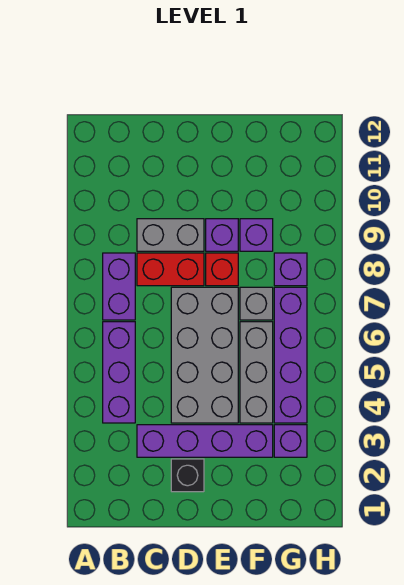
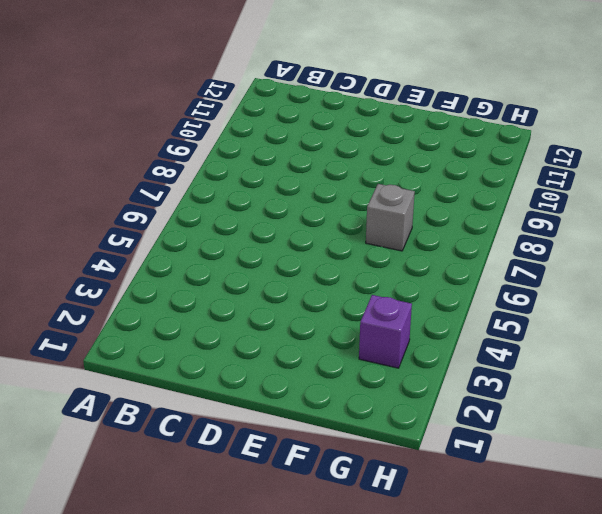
none -> purple 1x3 brick [103,322,135,423]
none -> purple 1x2 brick [103,253,135,320]
none -> purple 1x4 brick [137,425,273,457]

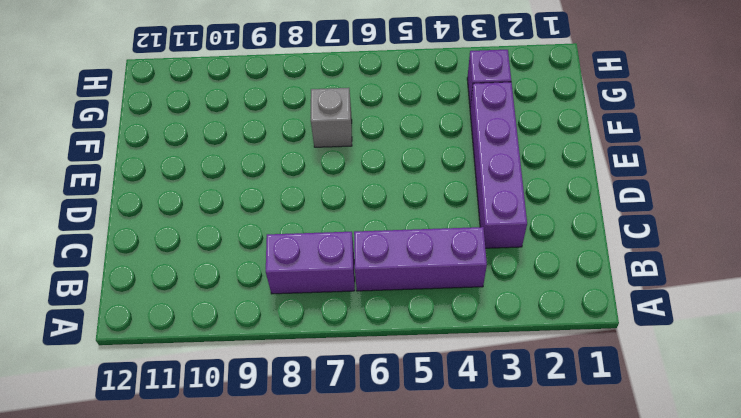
none -> red 1x2 brick [137,253,204,286]
none -> grey 1x2 brick [137,219,204,251]
none -> black 1x1 brick [171,459,204,492]

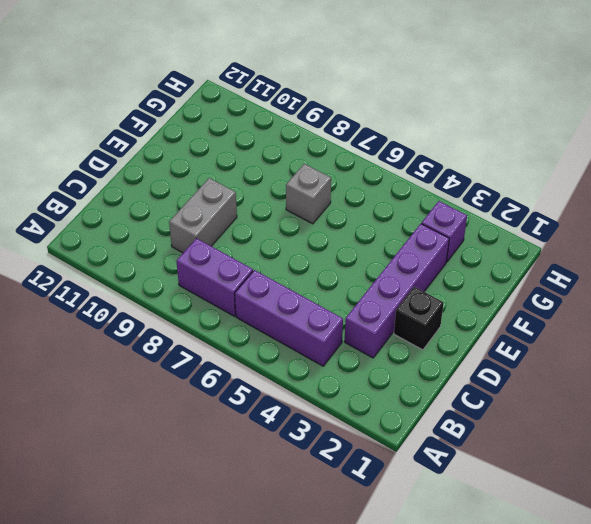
none -> red 1x2 brick [137,253,204,286]
none -> grey 2x4 brick [171,287,238,423]
none -> red 1x1 brick [206,253,238,286]

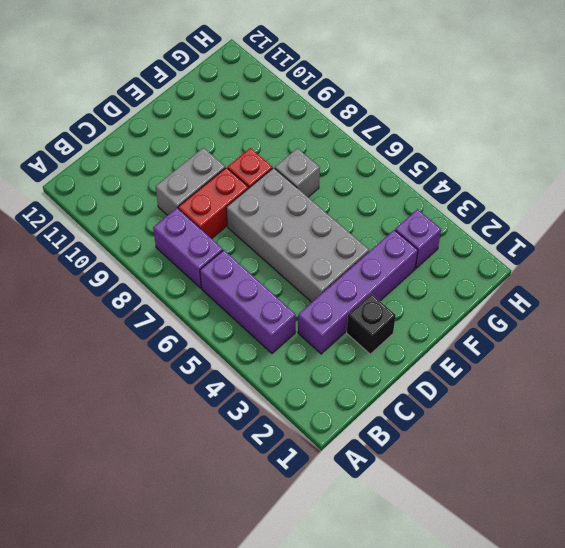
none -> purple 1x1 brick [206,219,238,251]
none -> grey 1x3 brick [240,322,273,423]
none -> purple 1x1 brick [240,219,273,251]

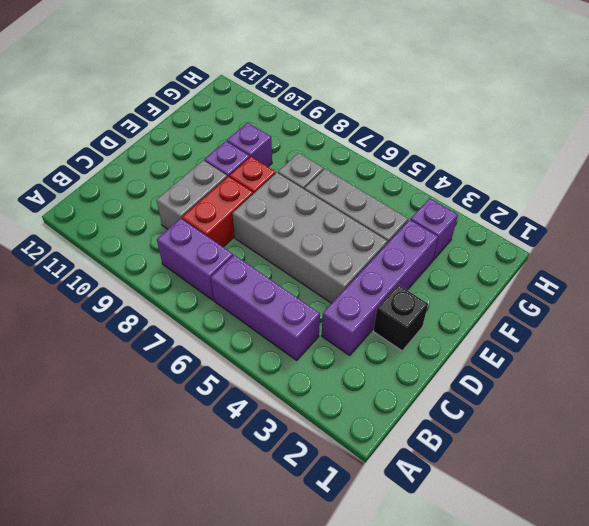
none -> purple 1x4 brick [274,287,307,423]
none -> purple 1x1 brick [274,253,307,286]

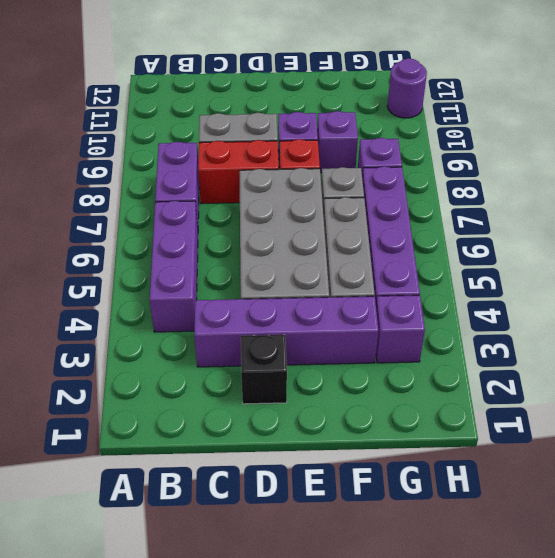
purple 1x1 round brick [387,58,427,118] -> none

